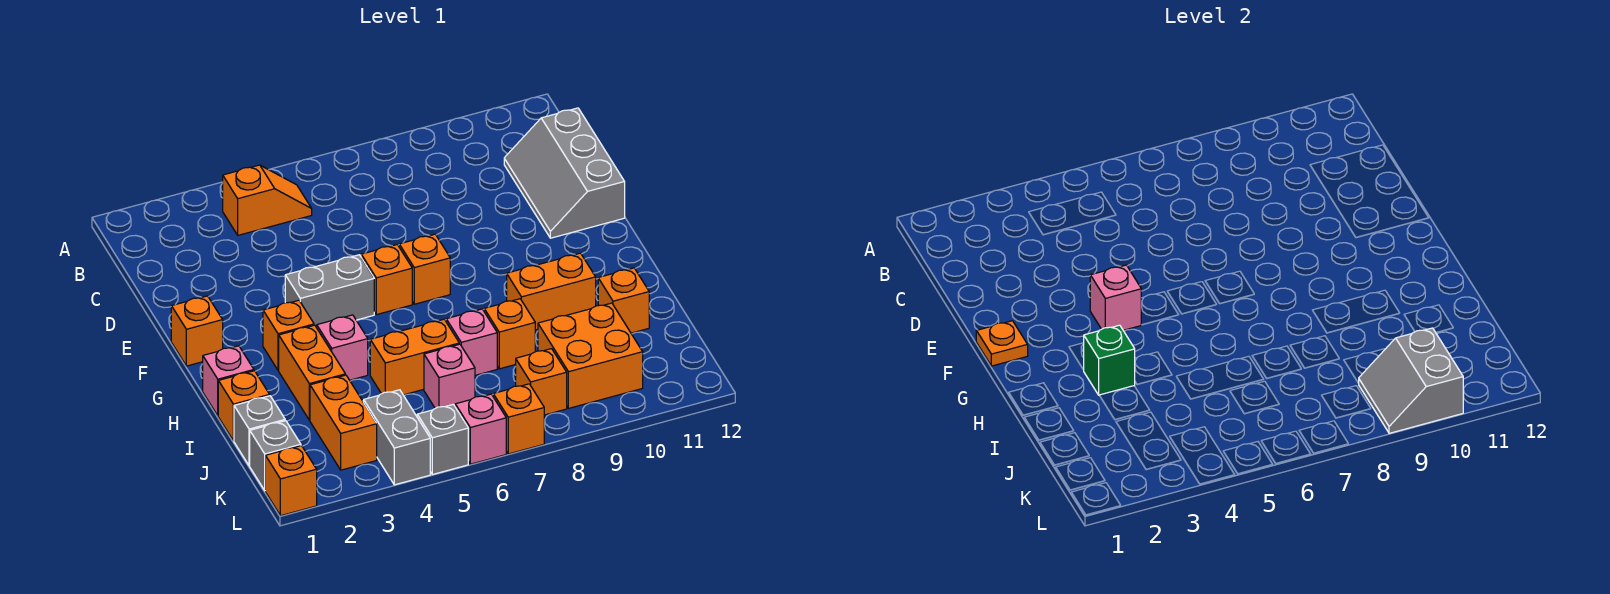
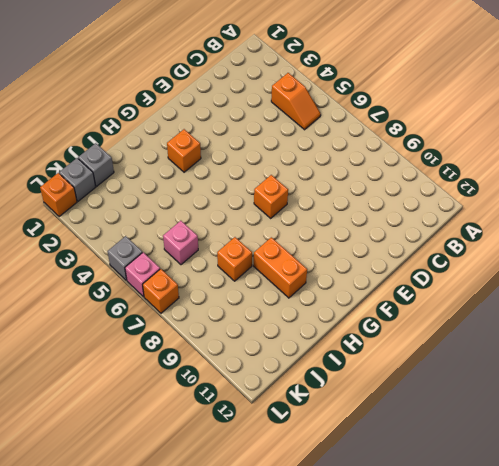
none -> grey 2x3 slope [504,108,625,238]
none -> orange 1x1 brick [171,296,223,366]
none -> grey 1x2 brick [285,255,374,328]
none -> orange 1x1 brick [361,245,412,315]

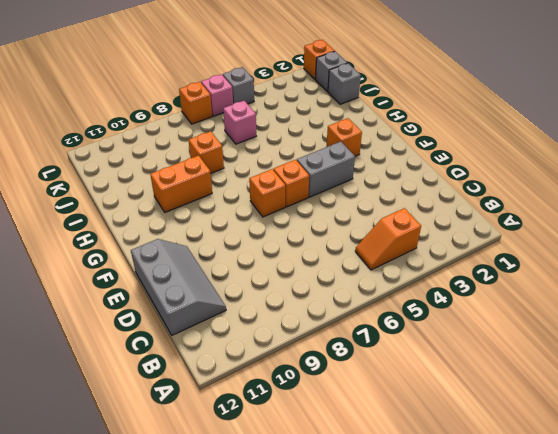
none -> orange 1x1 brick [171,296,223,366]
none -> pink 1x1 brick [203,346,254,416]
none -> orange 1x2 brick [279,325,345,420]
none -> pink 1x1 brick [317,315,368,380]

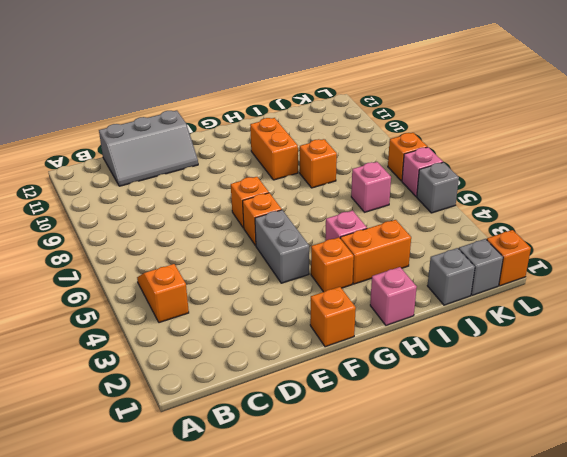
none -> orange 1x1 brick [218,371,270,441]
none -> orange 1x2 brick [370,319,459,395]
none -> pink 1x1 brick [446,309,497,375]
none -> orange 1x1 brick [598,268,649,333]

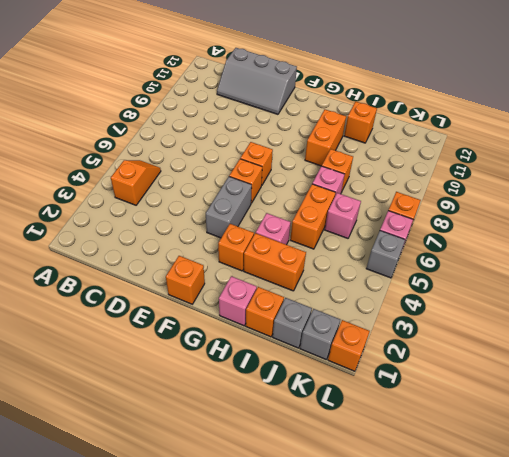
none -> orange 1x2 brick [310,375,377,470]
none -> orange 2x2 brick [538,303,643,408]
none -> grey 1x2 brick [364,390,430,485]
none -> orange 1x1 brick [516,349,567,415]

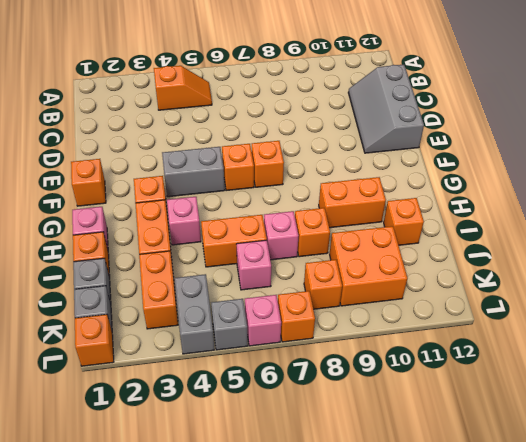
none -> orange 1x1 plate [976,321,1028,366]
none -> pink 1x1 brick [1090,265,1141,330]
none -> green 1x1 brick [1084,325,1135,395]
none -> grey 2x2 slope [1359,328,1463,433]

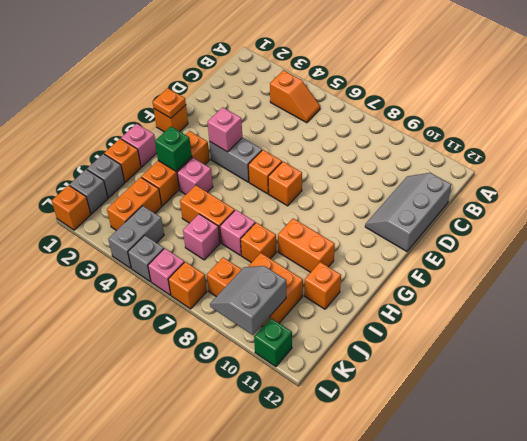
green 1x1 brick [254,318,292,367] -> none

